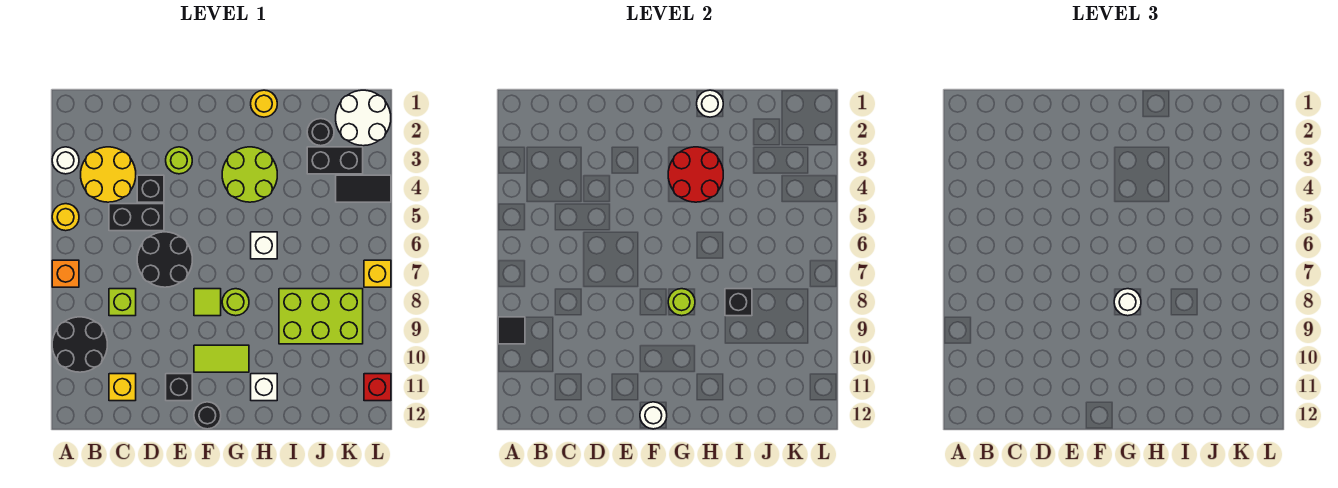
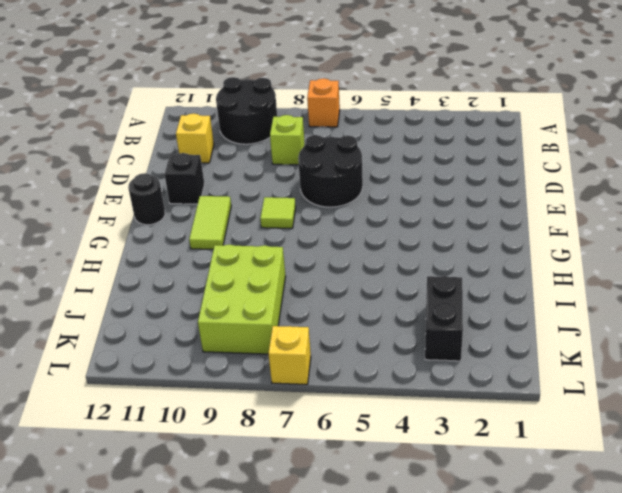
none -> white 1x1 round brick [52,147,79,174]
none -> yellow 1x1 round brick [52,204,79,231]
none -> yellow 2x2 round brick [81,147,136,202]
none -> black 1x2 brick [109,204,164,231]

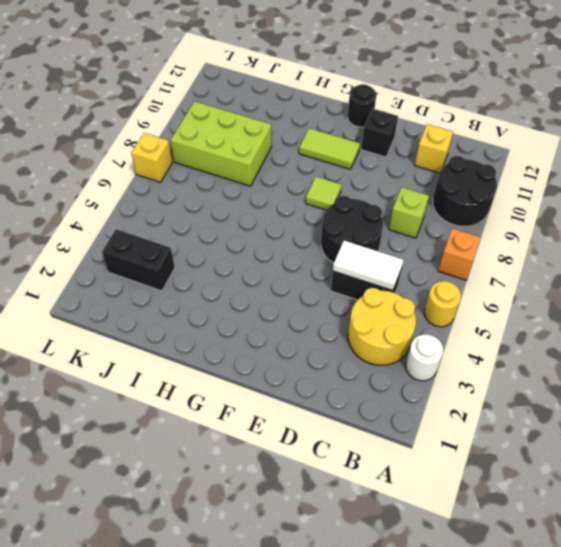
white 1x2 tile [333,241,403,291] -> none
none -> black 1x1 brick [137,175,164,202]
none -> lime 1x1 round brick [166,147,192,174]
none -> lime 2x2 round brick [222,147,277,202]
none -> lime 1x1 round brick [222,289,249,316]

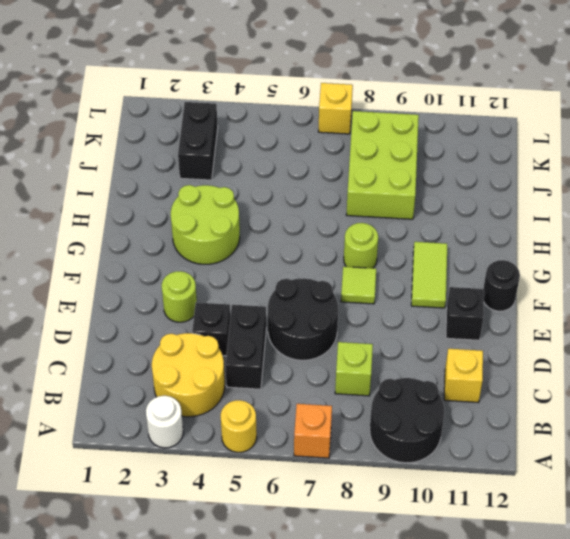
none -> yellow 1x1 round brick [251,90,277,117]
none -> white 1x1 brick [251,232,277,259]
none -> white 1x1 brick [251,374,277,401]
none -> black 1x1 round brick [307,119,334,146]

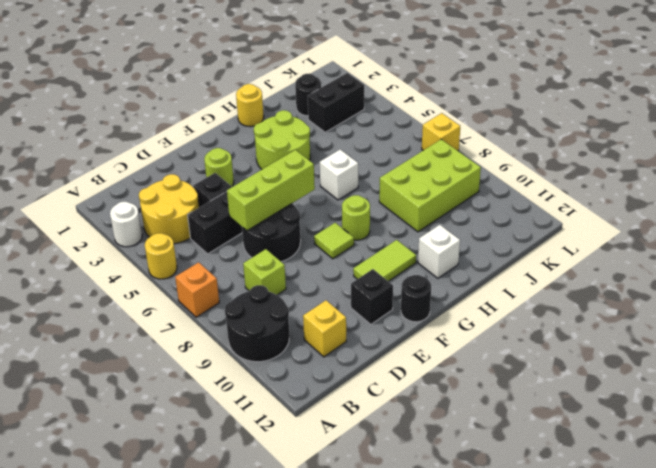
lime 1x3 brick [227,150,315,231] -> none
none -> white 2x2 round brick [336,90,391,146]
none -> black 1x2 tile [336,175,391,202]
none -> red 1x1 brick [364,374,391,401]
none -> black 1x1 tile [498,317,525,344]

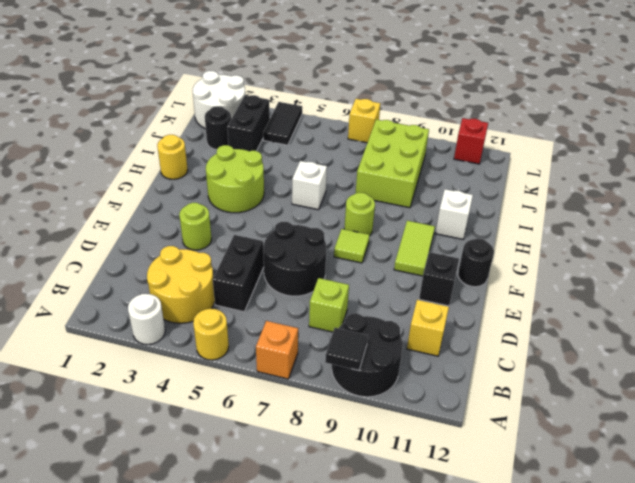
none -> black 1x1 brick [137,175,164,202]
none -> white 1x1 round brick [640,402,667,429]
none -> red 2x2 round brick [668,147,723,202]
none -> lime 1x1 round brick [668,289,695,316]

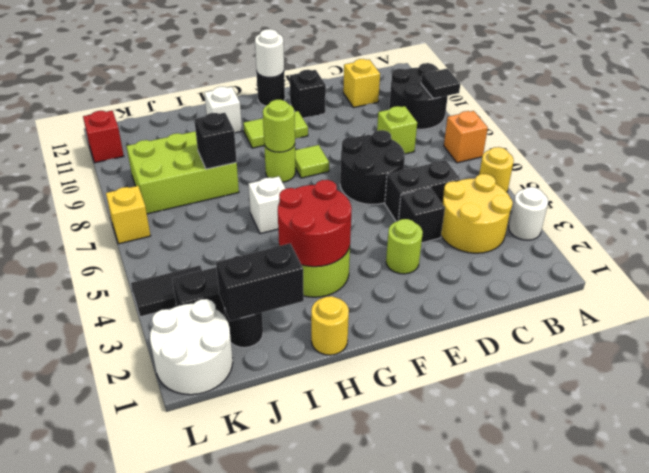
black 1x2 brick [216,243,304,321] -> none
none -> white 1x1 round brick [697,90,723,117]
none -> white 1x1 round brick [1114,289,1141,316]

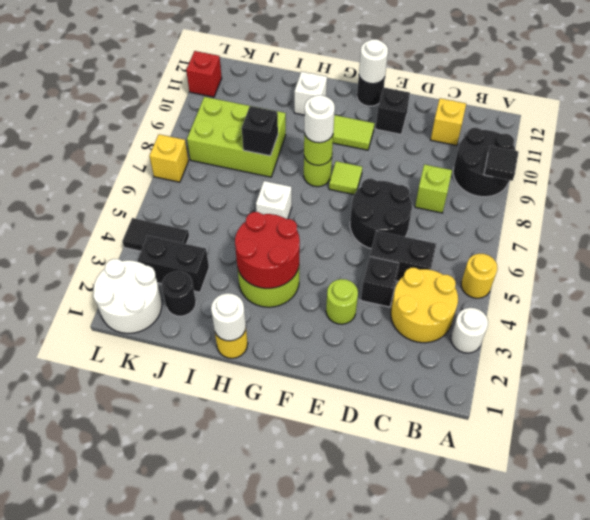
none -> orange 1x1 brick [52,260,79,287]

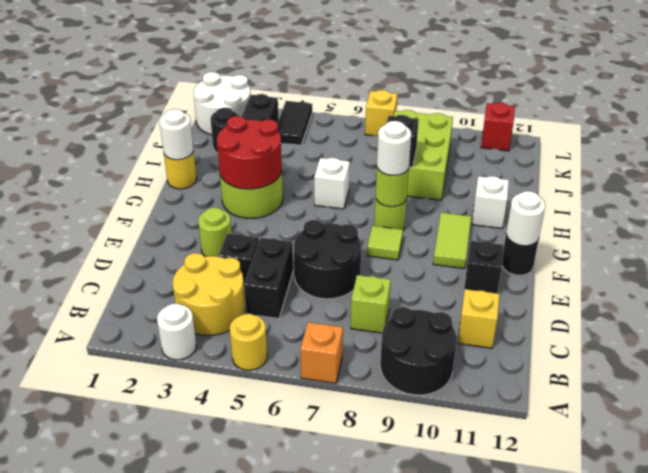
none -> black 1x1 tile [498,317,525,344]

